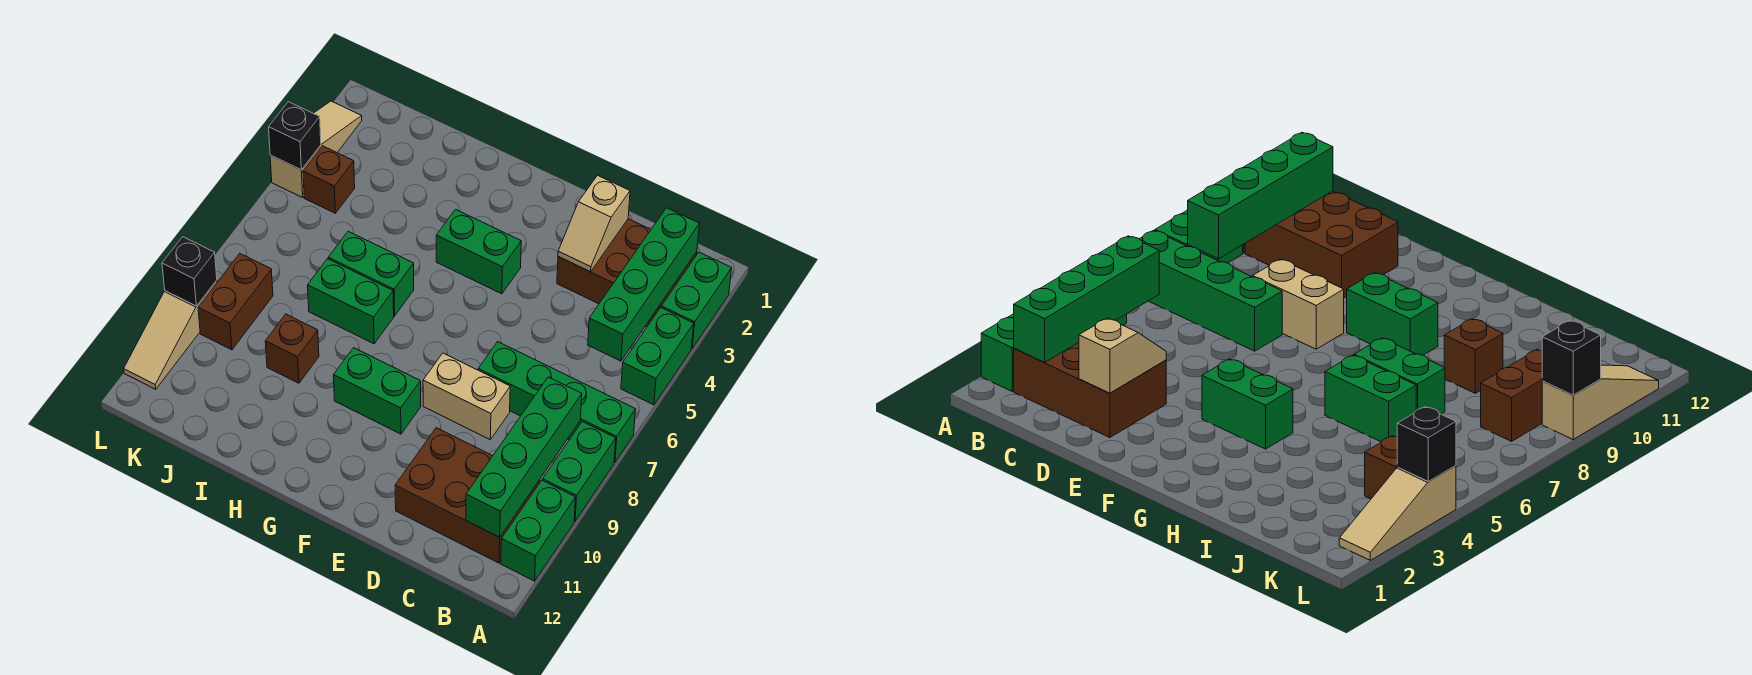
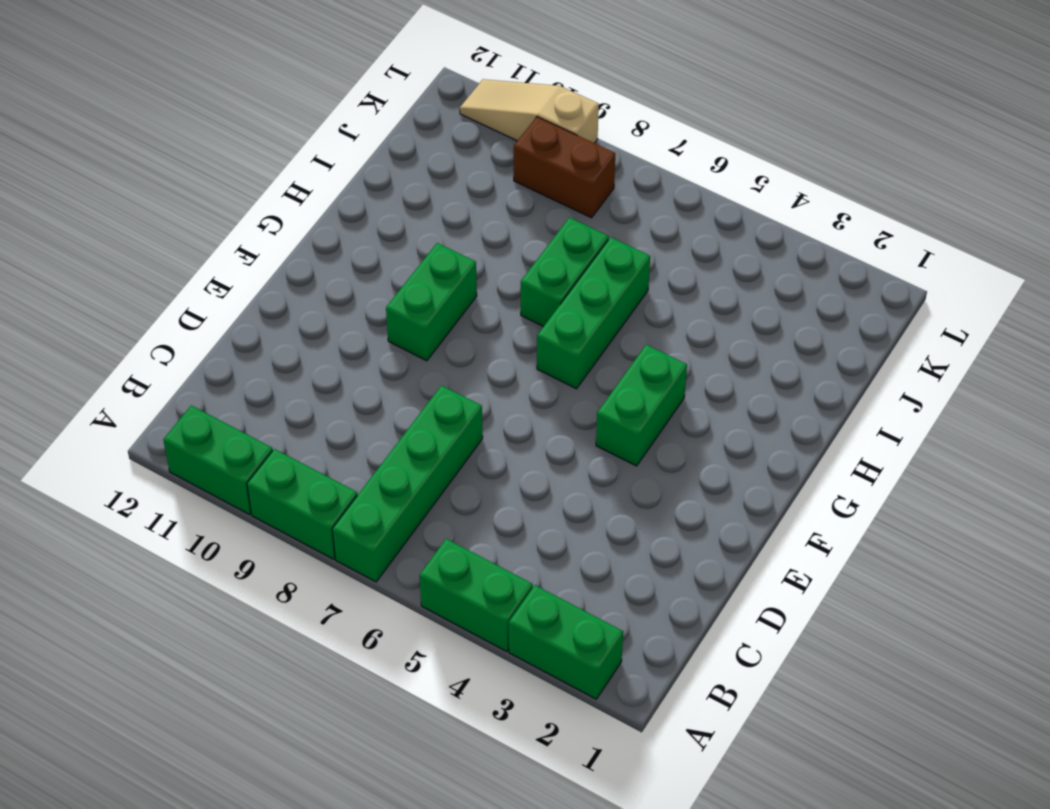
green 1x3 brick [537,237,650,389] -> green 1x2 brick [328,231,414,316]
none -> brown 2x3 brick [557,219,697,327]
none -> brown 2x3 brick [395,428,540,563]
none -> tan 1x2 brick [423,353,510,439]

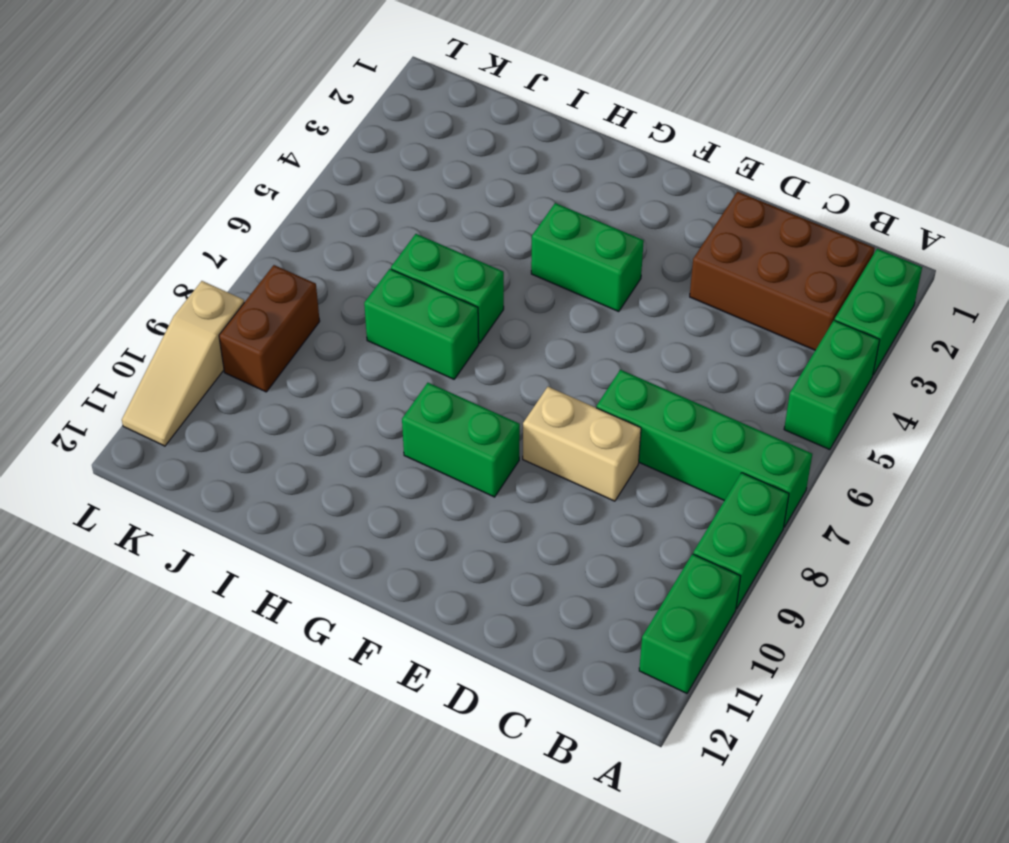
none -> brown 2x3 brick [395,428,540,563]
none -> brown 1x1 brick [265,314,319,383]
none -> brown 1x1 brick [303,146,355,213]

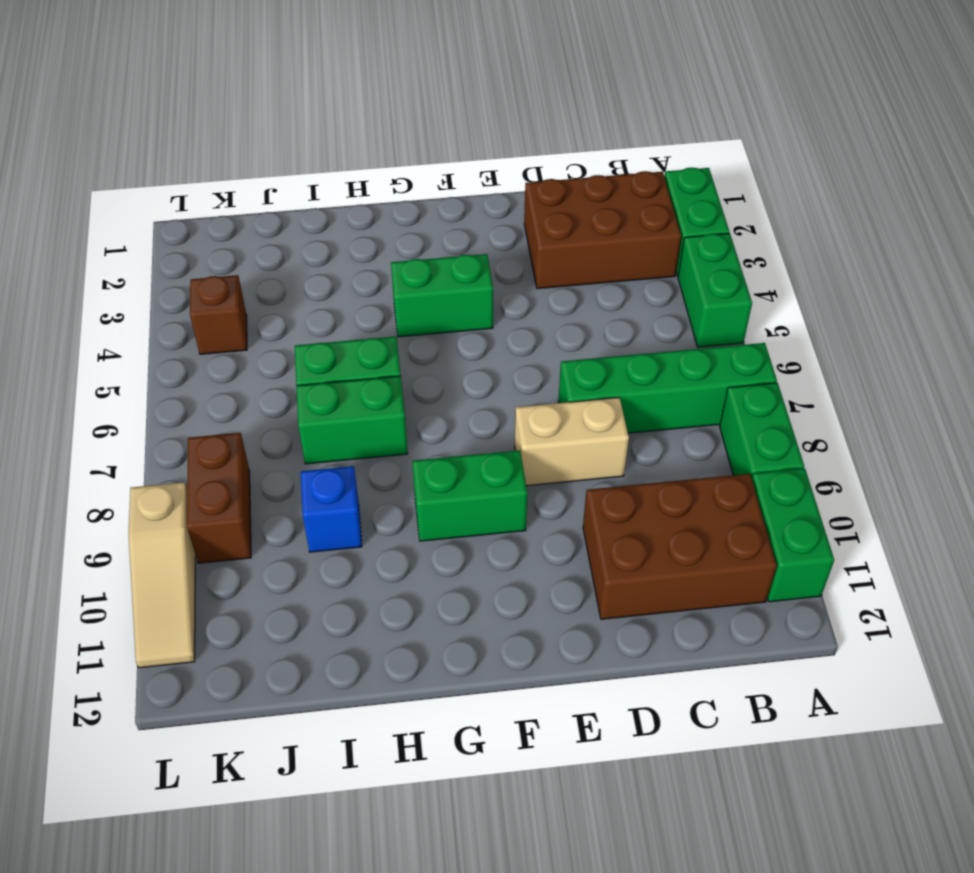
blue 1x1 brick [301,466,362,552] -> brown 1x1 brick [265,314,319,383]
none -> tan 1x3 slope [270,101,362,197]
none -> green 1x4 brick [588,208,699,361]
none -> green 1x4 brick [466,377,582,537]

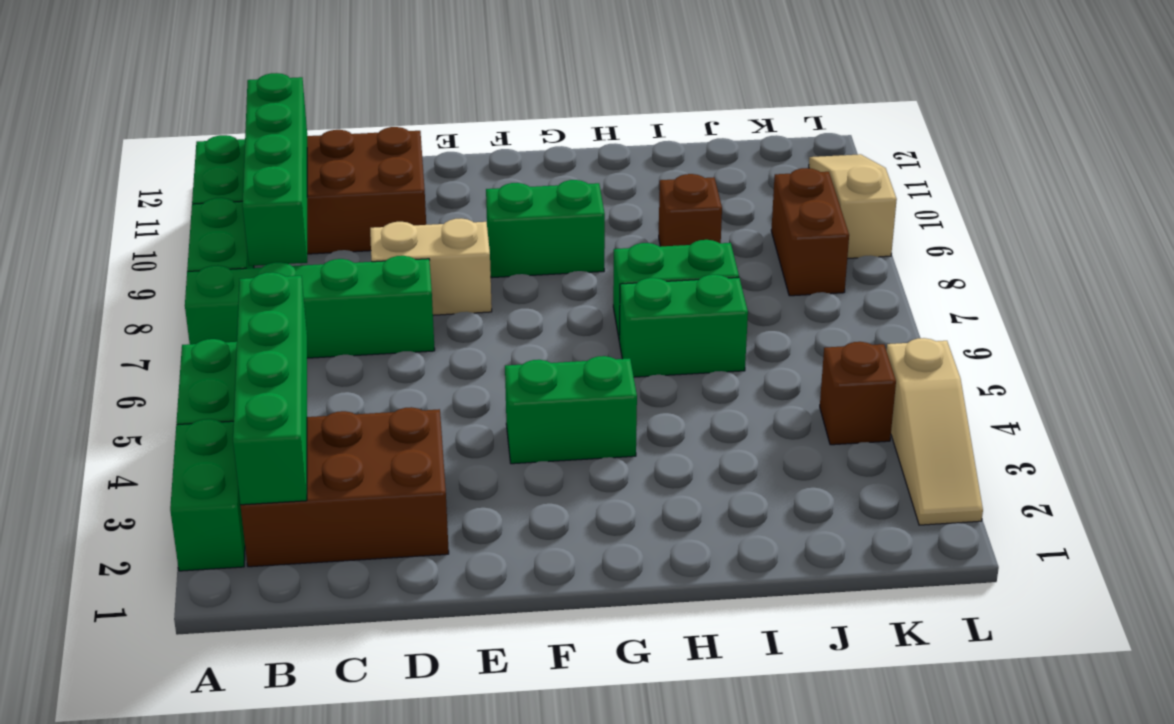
none -> tan 1x2 slope [558,175,630,272]
none -> black 1x1 brick [269,102,321,170]
none -> black 1x1 brick [162,237,217,306]

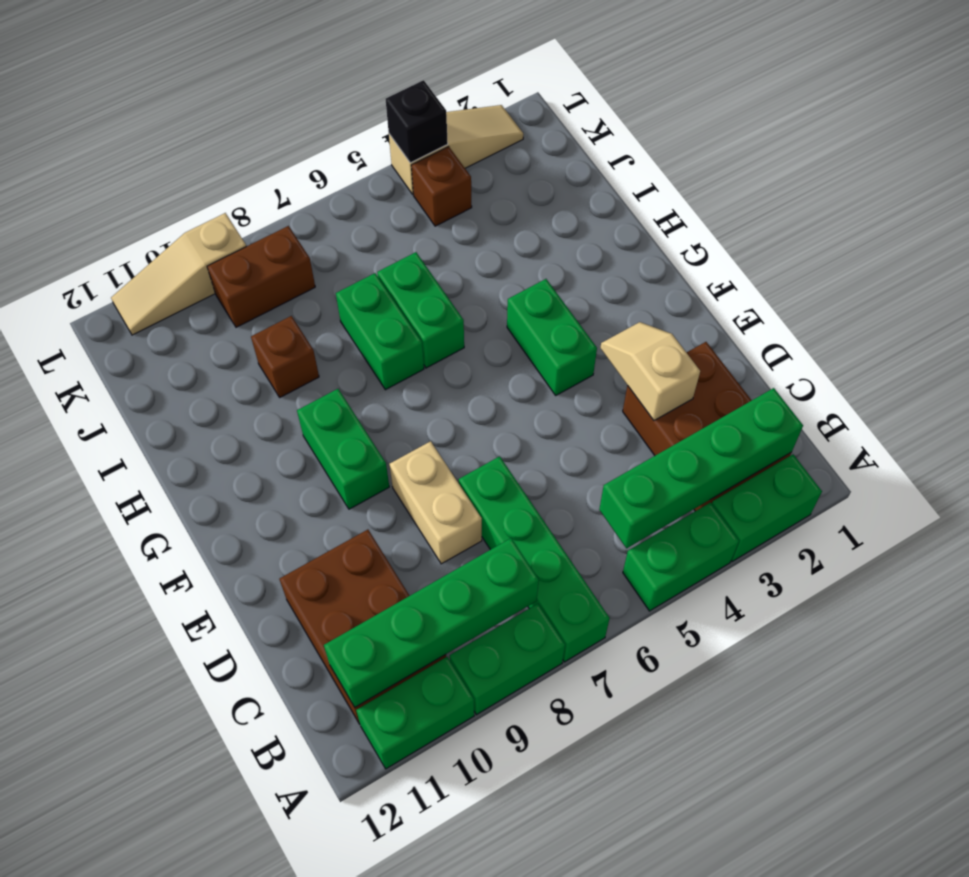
tan 1x2 slope [600,322,700,420] -> tan 1x2 slope turned to [558,175,630,272]
none -> black 1x1 brick [162,237,217,306]

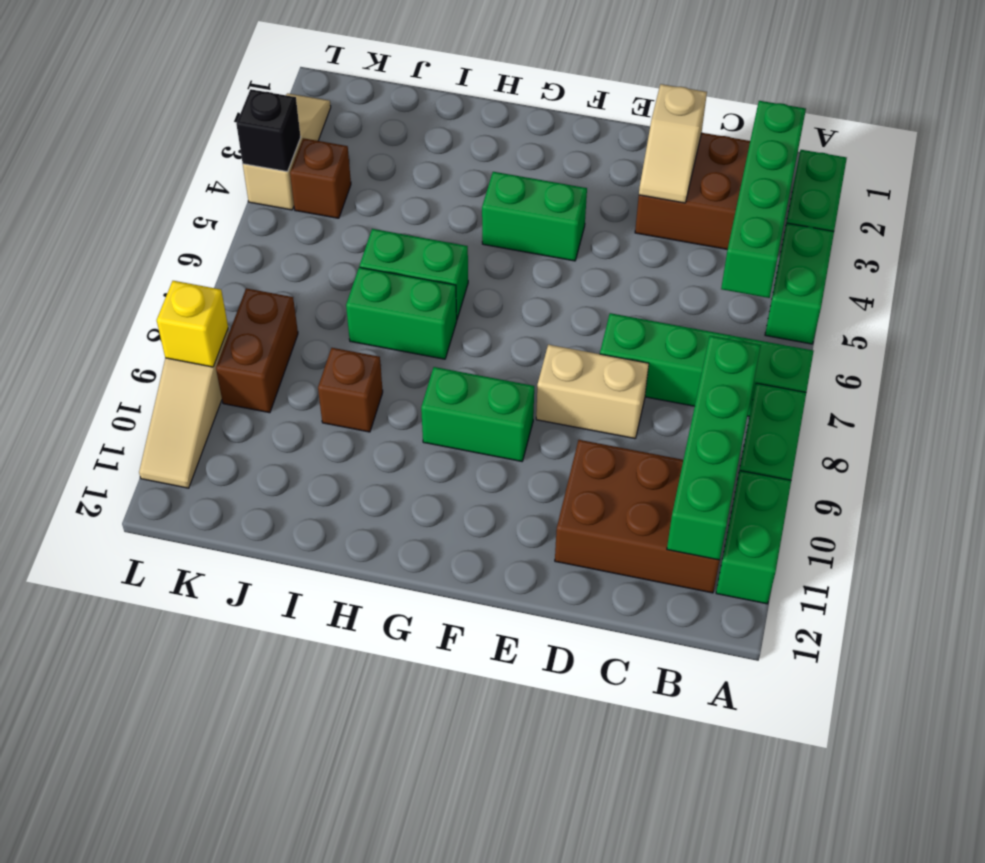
yellow 1x1 brick [157,281,228,367] -> black 1x1 brick [162,237,217,306]

